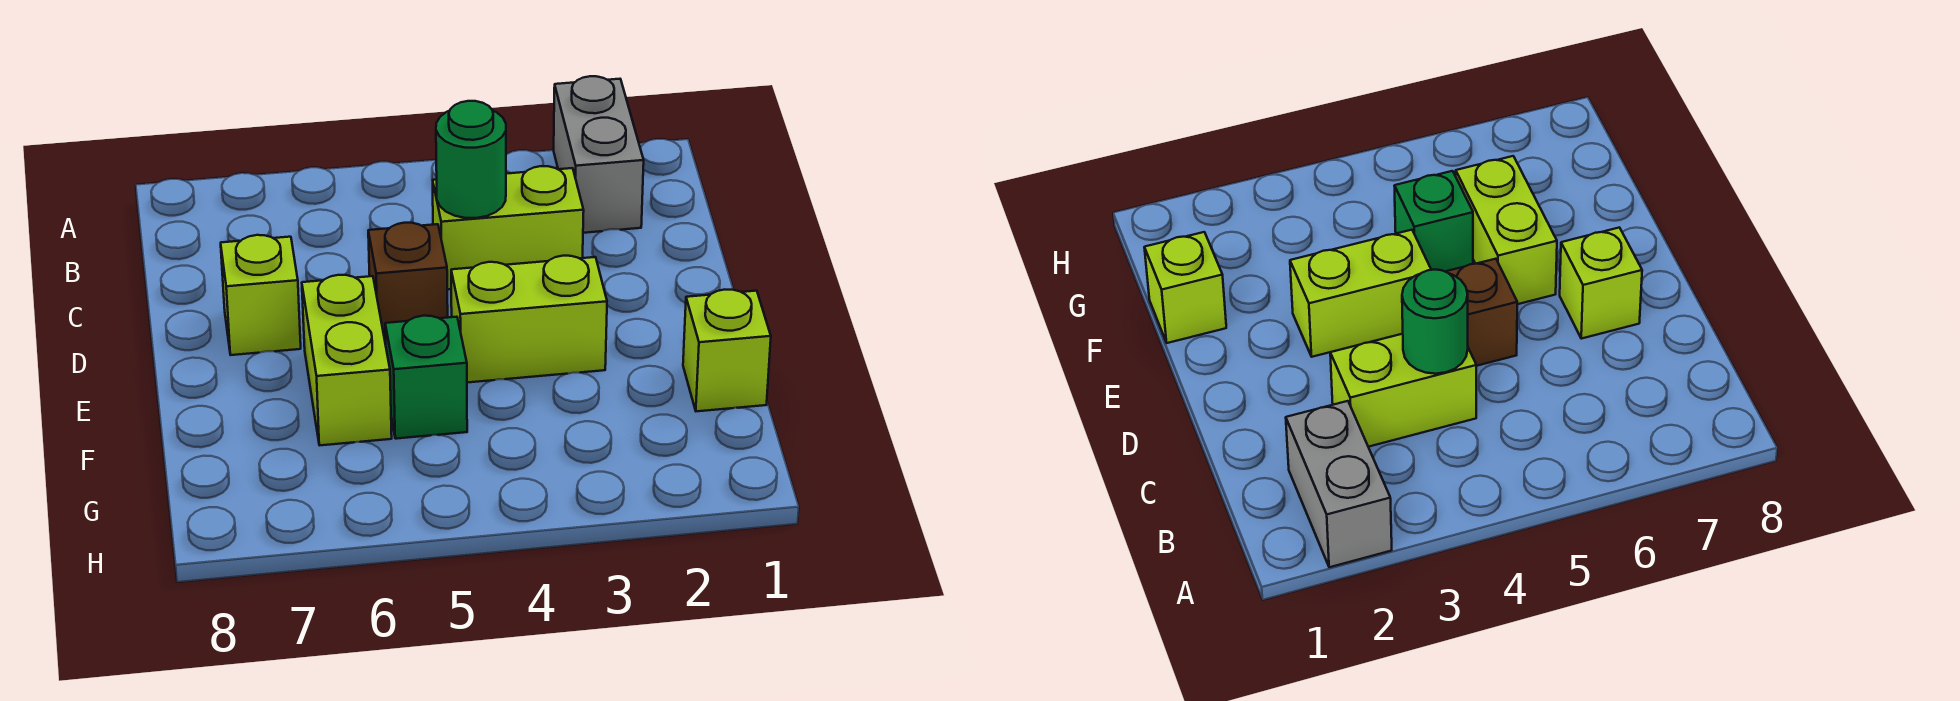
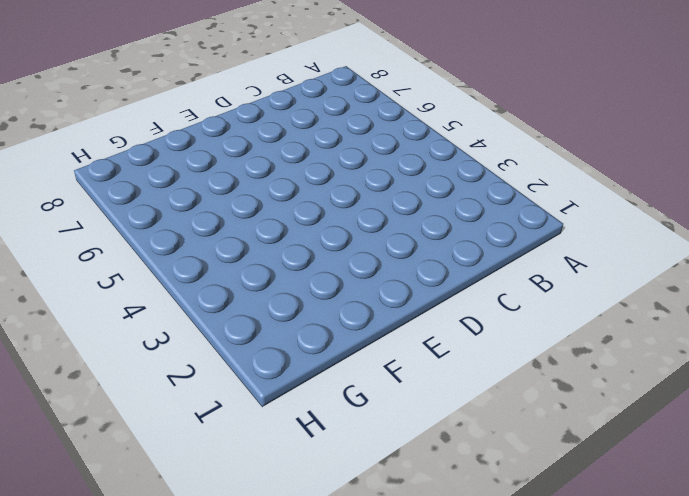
none -> grey 1x2 brick [554,76,644,233]
none -> lime 1x2 brick [433,166,584,290]

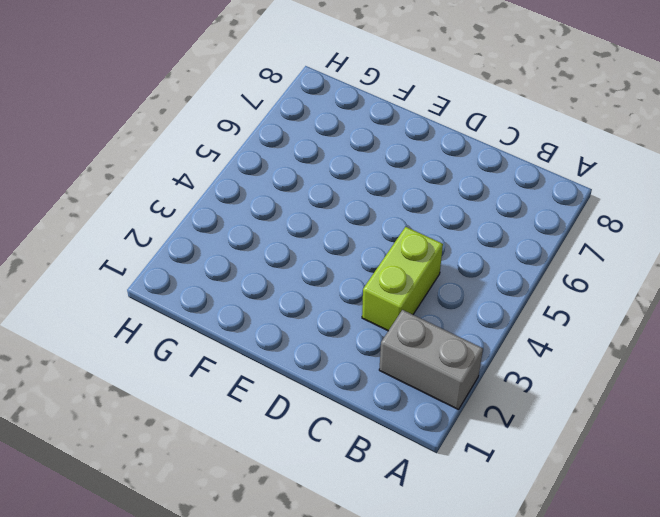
none -> brown 1x1 brick [368,223,448,342]
none -> lime 1x1 brick [221,235,301,355]

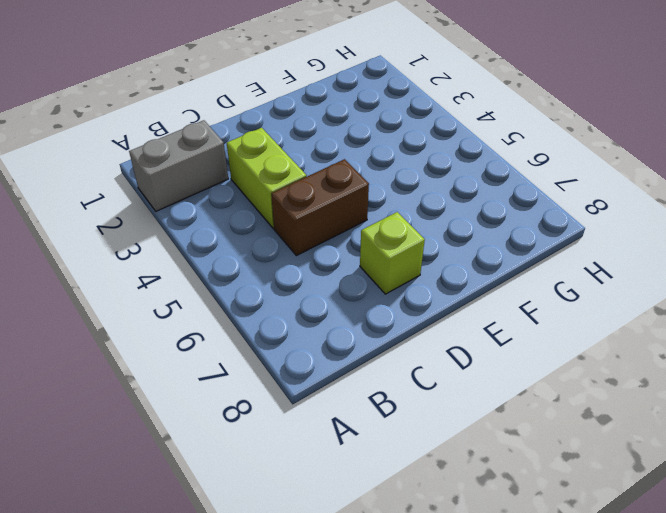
brown 1x2 brick [271,159,369,256] -> brown 1x1 brick [368,223,448,342]
none -> lime 1x2 brick [451,256,607,383]
none -> lime 1x2 brick [302,275,392,445]

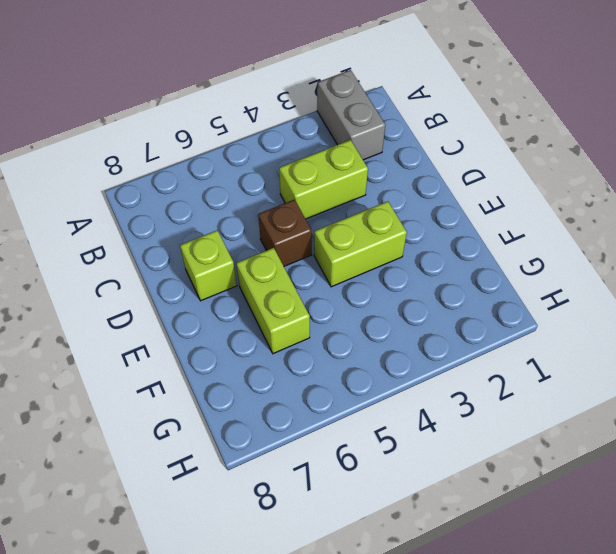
none -> lime 1x1 brick [683,290,771,411]
none -> green 1x1 brick [385,316,467,439]

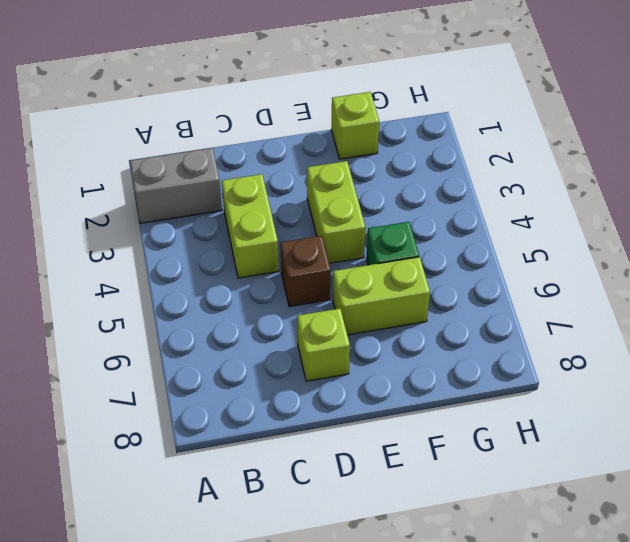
none -> green 1x1 round brick [436,101,506,218]

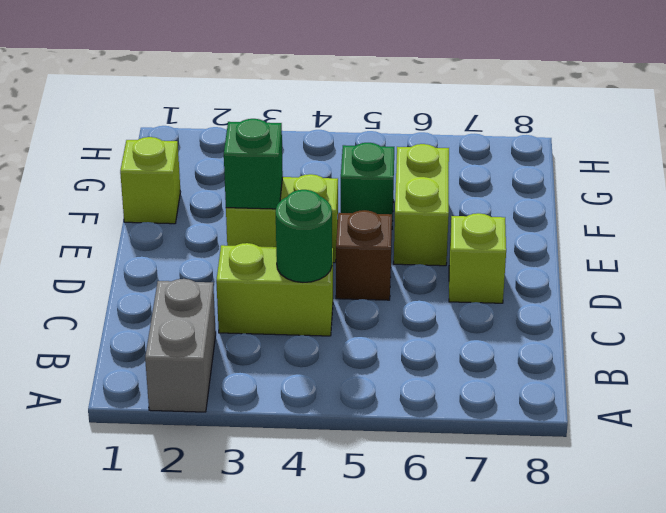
green 1x1 brick [224,119,283,209] -> none

